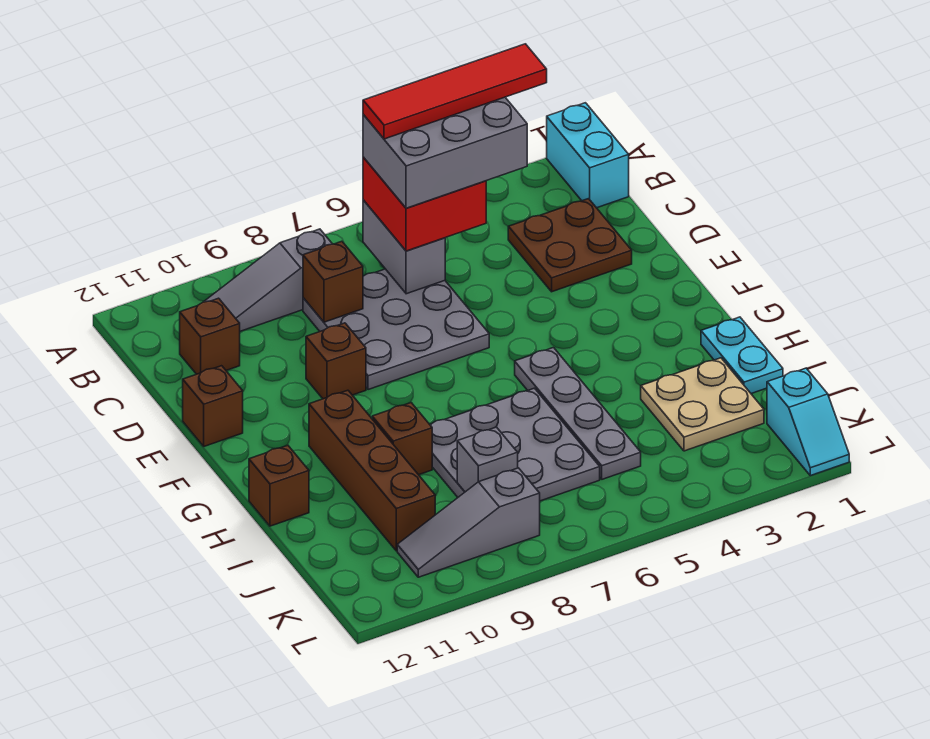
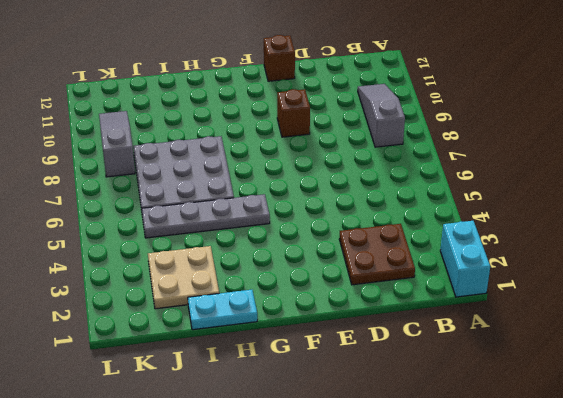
cyan 1x2 brick [440,221,490,297] -> cyan 1x2 brick turned to [547,103,629,208]
none -> grey 3x3 plate [303,269,489,390]
none -> brown 1x1 brick [180,298,240,374]
none -> brown 1x4 brick [309,390,435,551]

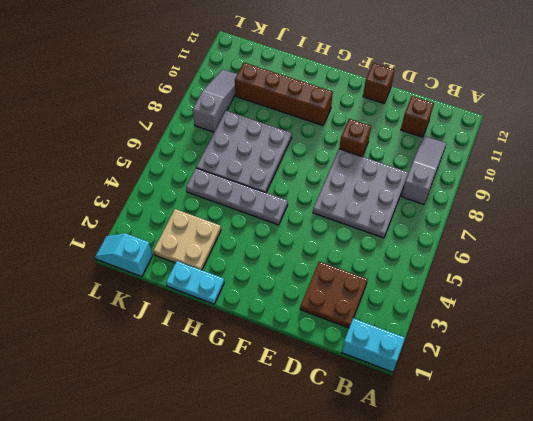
none -> brown 1x1 brick [372,403,432,475]
none -> brown 1x1 brick [249,445,309,526]
none -> grey 1x2 brick [363,200,445,294]

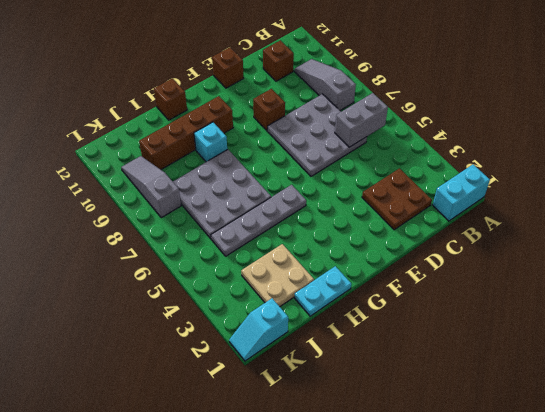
cyan 1x1 brick [194,122,227,162] -> brown 1x1 brick [372,403,432,475]
none -> brown 1x1 brick [303,241,363,322]
none -> grey 1x1 brick [457,427,518,492]
none -> red 2x2 brick [363,157,486,251]

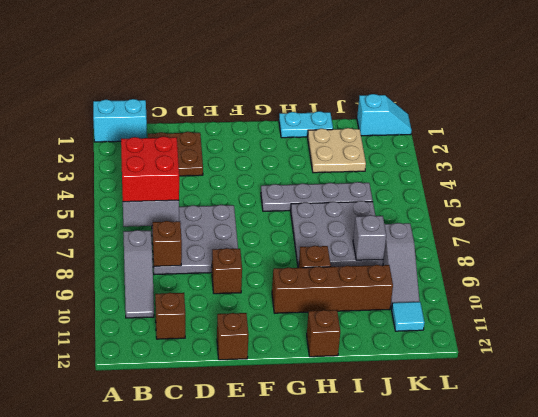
cyan 1x1 tile [392,302,425,331] -> none
none -> grey 2x3 brick [363,97,527,208]
none -> red 1x4 tile [363,44,547,139]

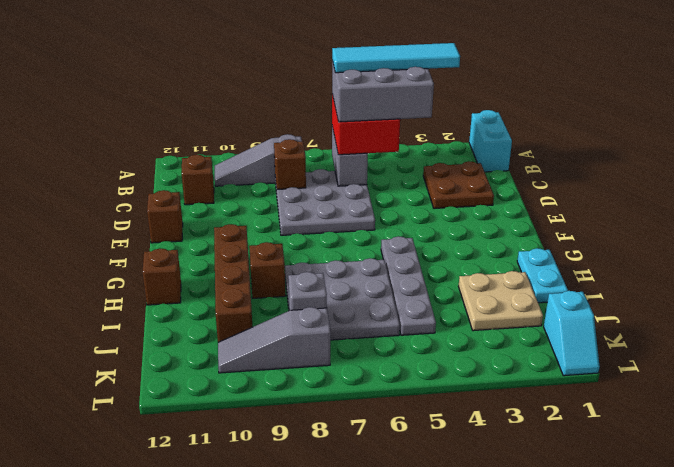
cyan 1x4 tile [332,43,460,73] -> red 1x4 tile [363,44,547,139]
none -> brown 1x1 brick [306,323,366,399]

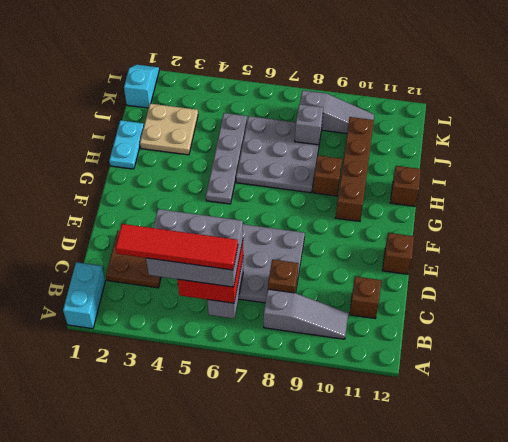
none -> brown 1x1 brick [306,323,366,399]

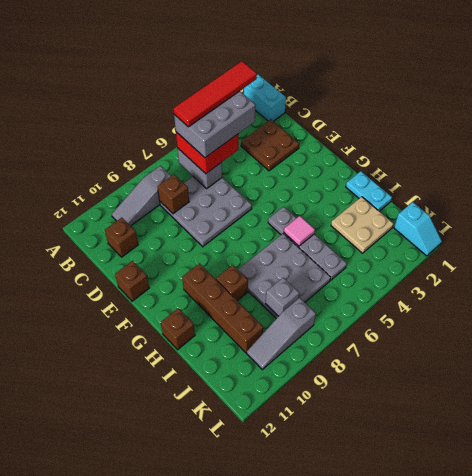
pink 1x1 tile [284,216,315,246] -> none
none -> brown 1x1 brick [306,323,366,399]

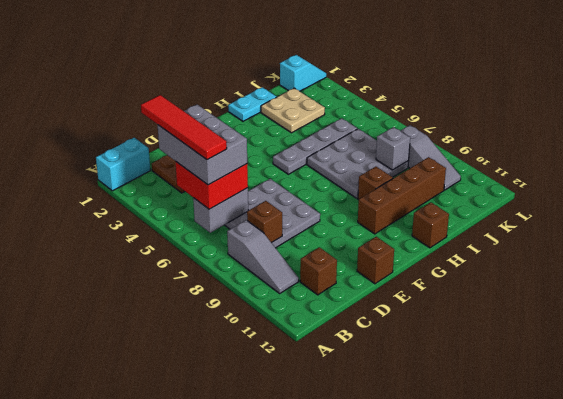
none -> brown 1x1 brick [306,323,366,399]

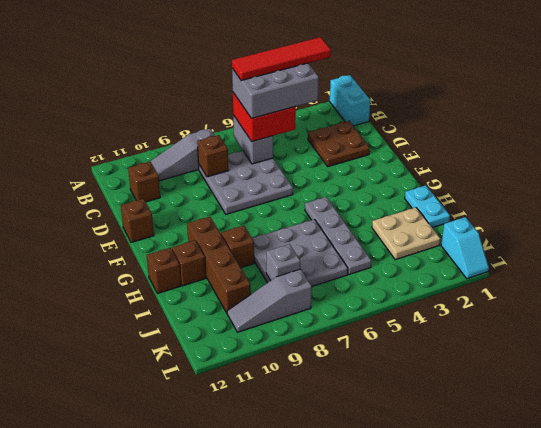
brown 1x1 brick [172,240,206,286] -> brown 1x1 brick moved to [306,323,366,399]

